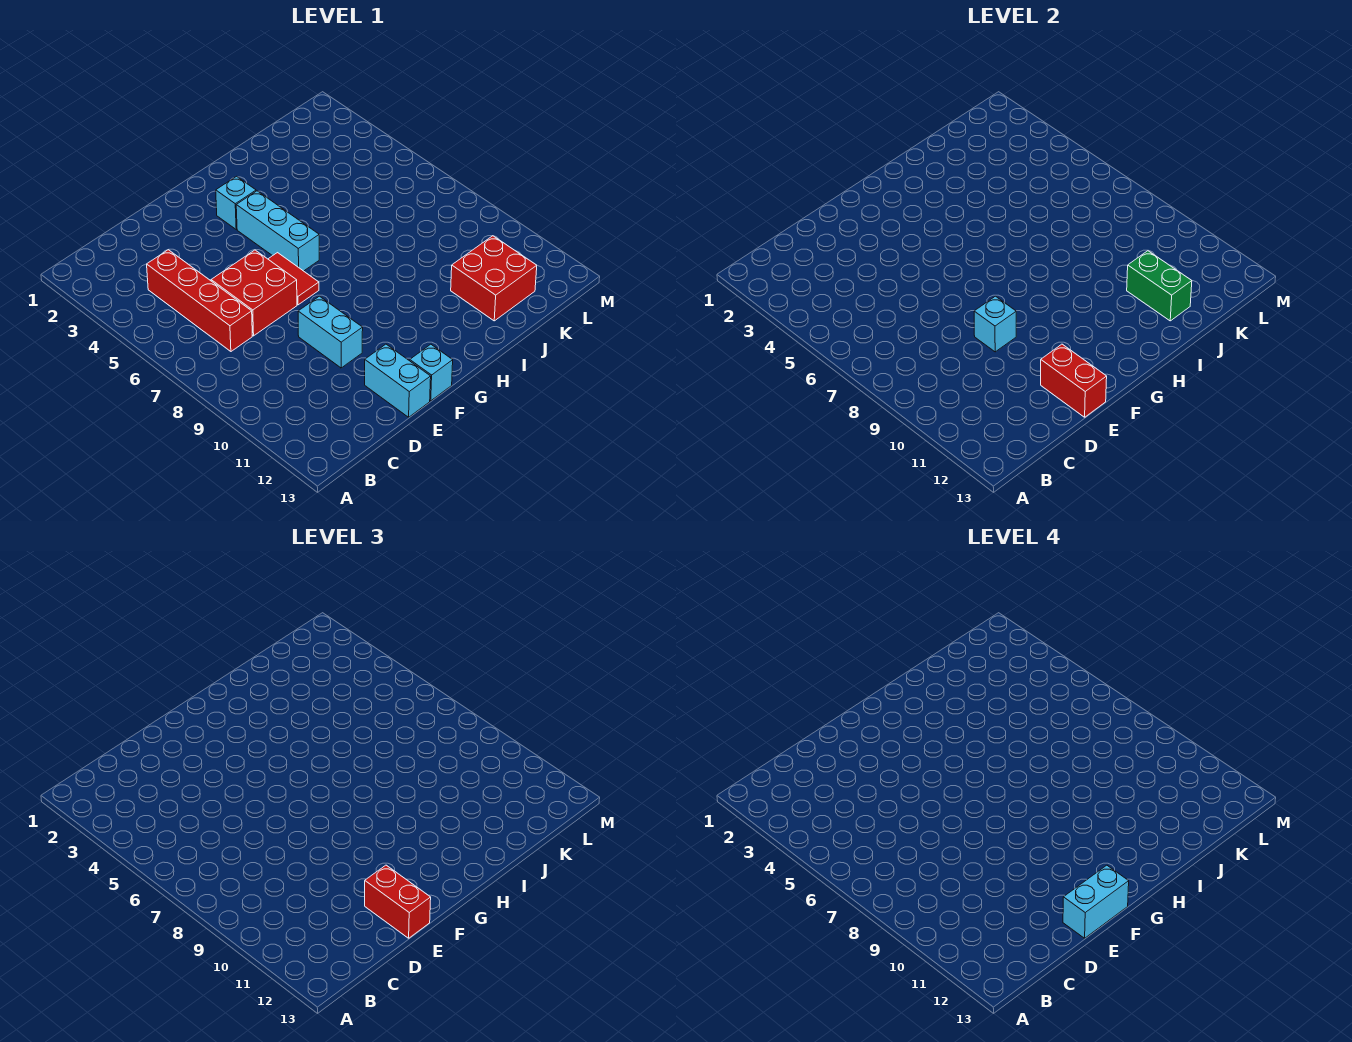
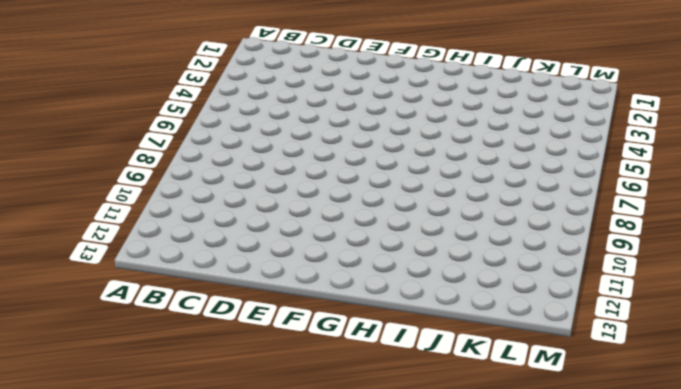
none -> red 1x4 brick [147,250,252,351]
none -> red 2x2 brick [211,250,297,336]
none -> cyan 1x2 brick [298,296,363,368]

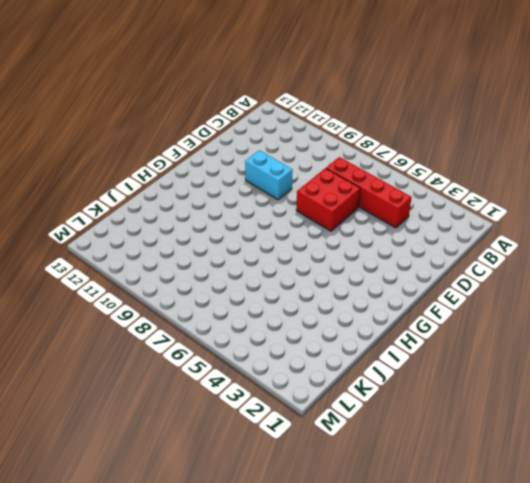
none -> cyan 1x2 brick [365,344,431,417]
none -> red 1x2 tile [268,253,319,305]
none -> cyan 1x1 brick [410,344,453,401]

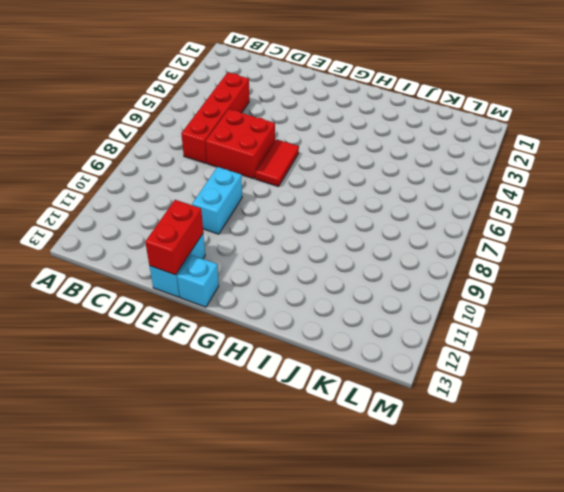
none -> cyan 1x1 brick [216,176,256,229]
none -> cyan 1x3 brick [236,191,319,271]
none -> red 2x2 brick [451,236,537,321]

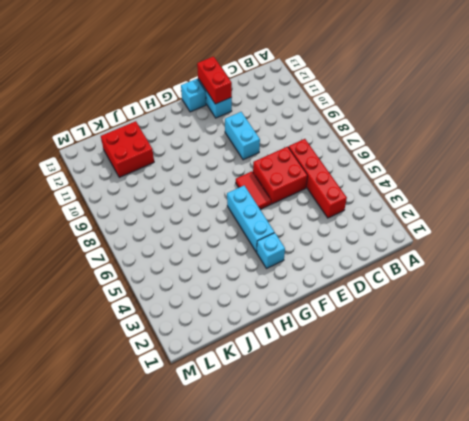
none -> cyan 1x1 brick [974,296,1016,352]
none -> green 1x2 brick [1127,251,1192,321]
none -> red 1x2 brick [365,865,431,938]

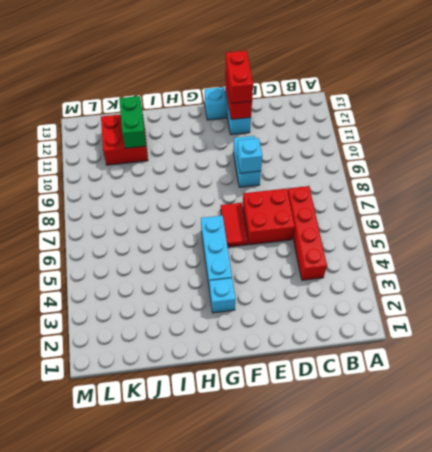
none -> cyan 1x2 brick [1063,865,1129,938]

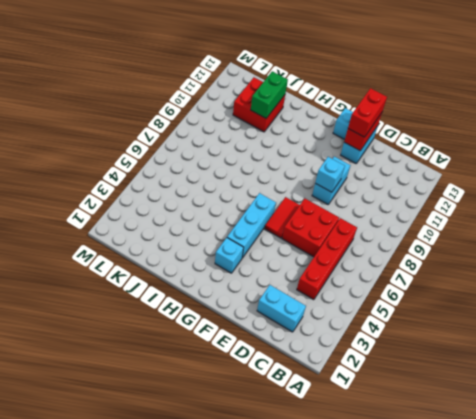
cyan 1x2 brick [257,285,306,332] -> cyan 1x2 brick moved to [1063,865,1129,938]

